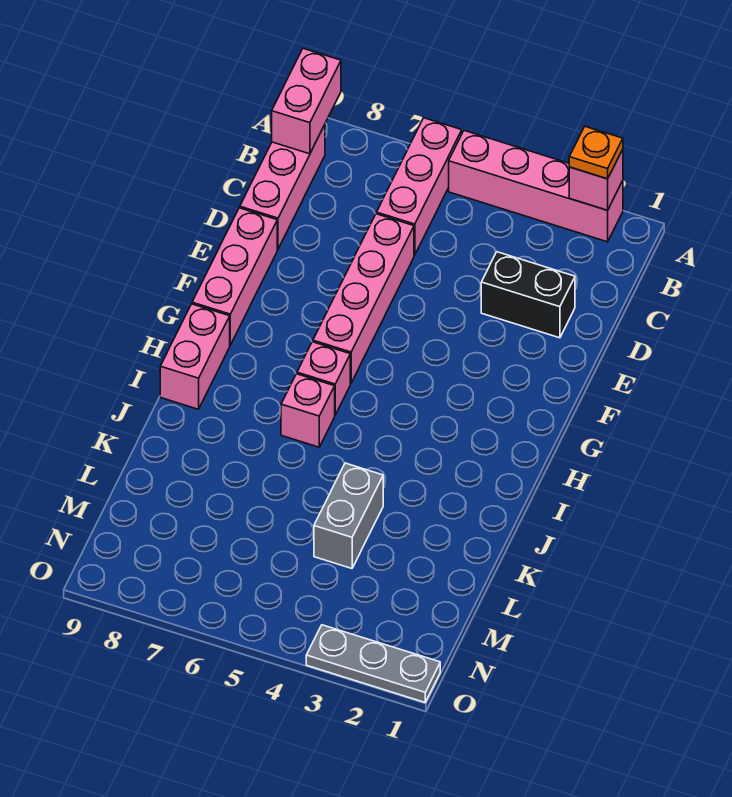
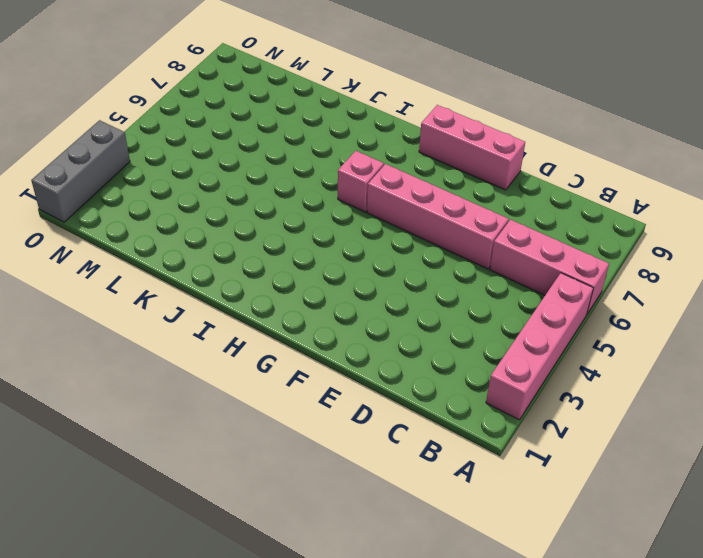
grey 1x3 brick [31,120,130,222] -> grey 1x3 plate [306,625,440,702]
none -> pink 1x3 brick [240,125,325,249]
none -> black 1x2 brick [481,252,575,338]
none -> pink 1x2 brick [160,304,230,409]

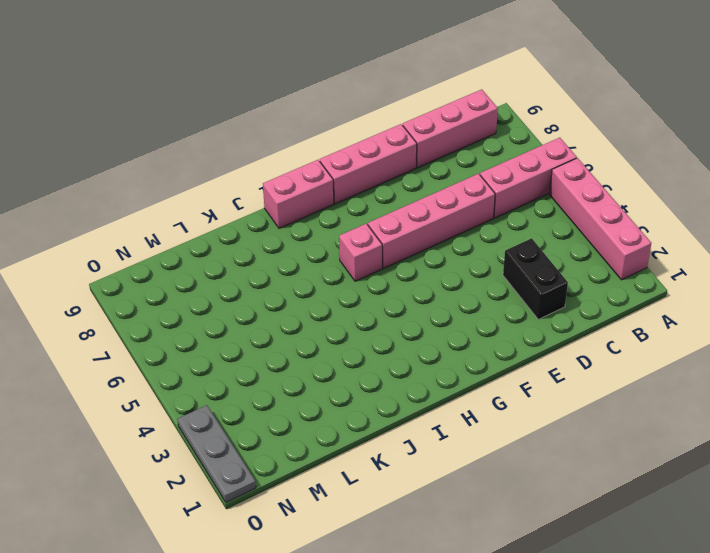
none -> pink 1x1 brick [281,374,335,447]
none -> grey 1x2 brick [314,463,383,568]
none -> pink 1x1 brick [569,149,623,210]

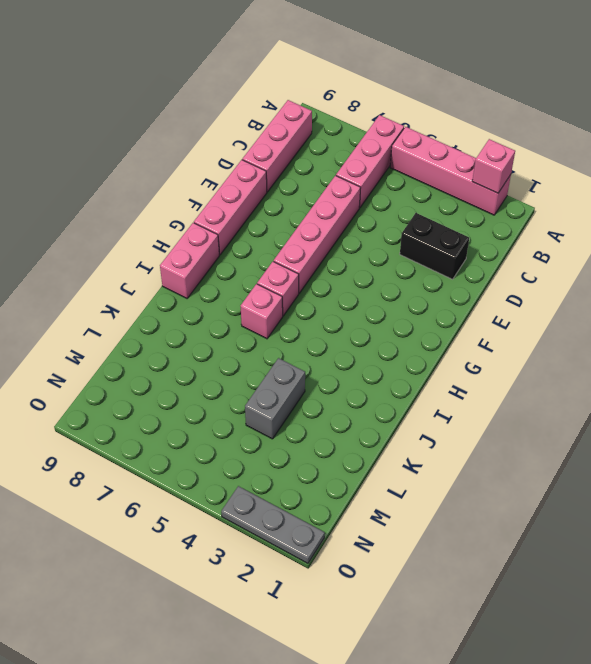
none -> pink 1x2 brick [272,48,341,154]
none -> orange 1x1 plate [569,127,623,179]

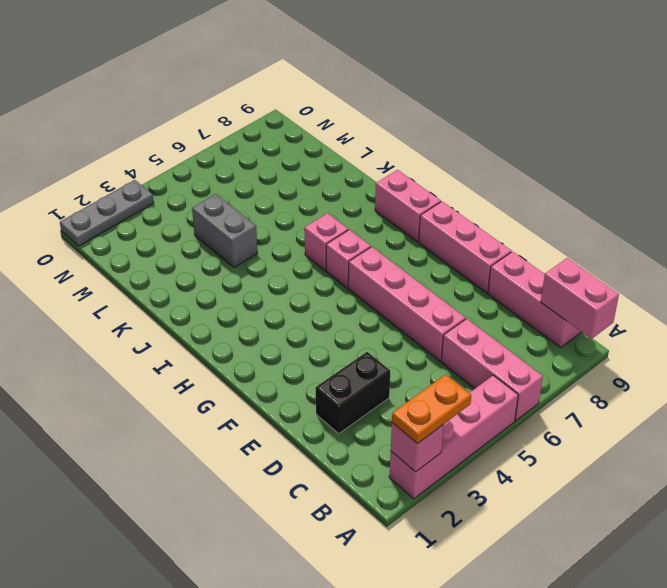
orange 1x2 plate [392,374,471,444] -> orange 1x1 plate [569,127,623,179]

